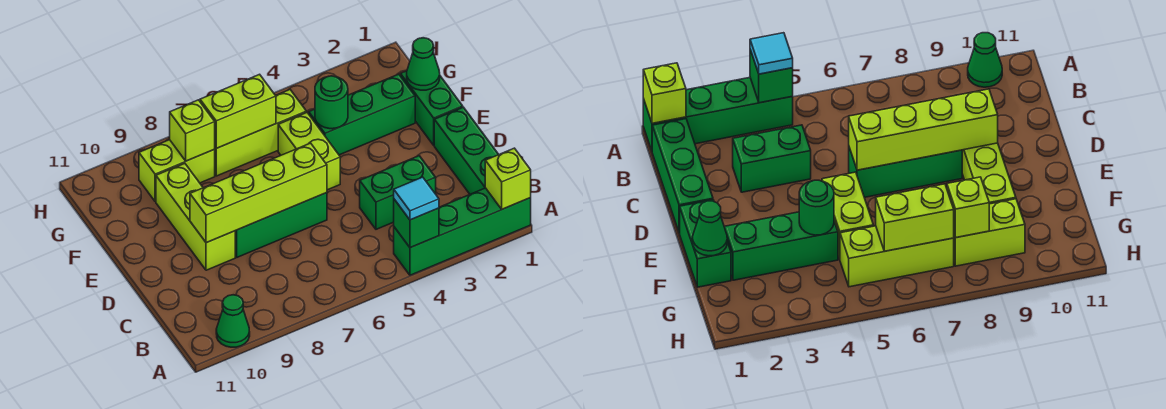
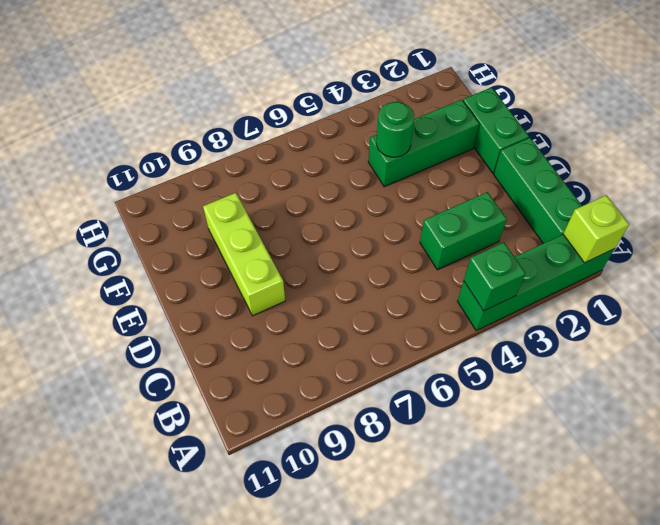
none -> green 1x1 cone [216,295,250,347]
none -> green 1x3 brick [235,193,327,257]
none -> lime 1x2 brick [278,112,340,190]

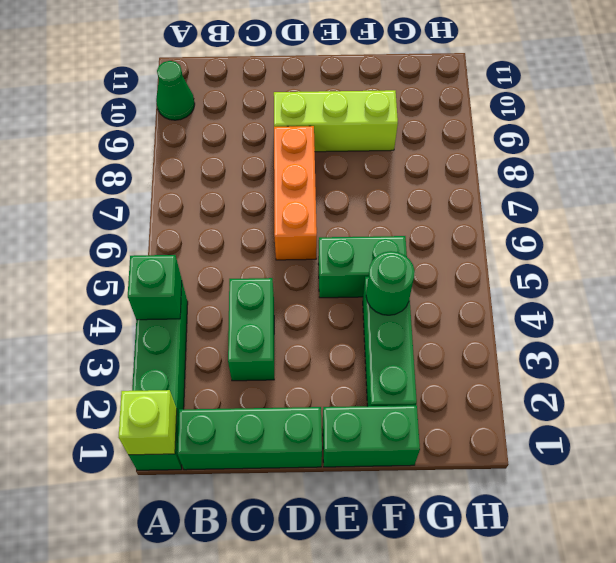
orange 1x3 brick [274,126,317,260] -> green 1x3 brick [235,193,327,257]
green 1x2 brick [318,236,407,298] -> lime 1x2 brick [278,112,340,190]
none -> lime 1x3 brick [214,90,306,176]
none -> lime 1x2 brick [139,140,215,202]
none -> lime 1x4 brick [190,143,327,243]

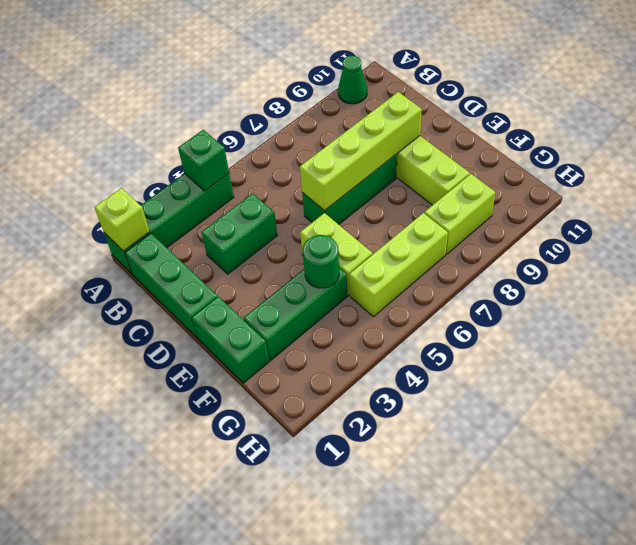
none -> green 1x1 cone [407,38,440,90]
none -> lime 1x2 brick [200,74,276,148]
none -> lime 1x1 brick [170,100,215,161]

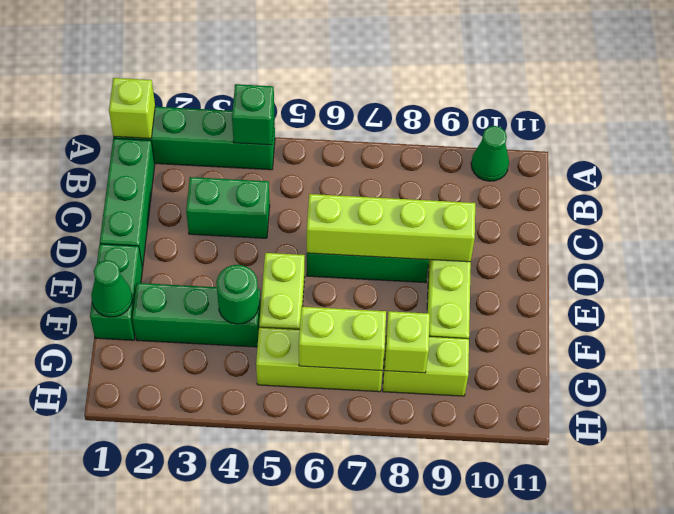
none -> cyan 1x1 tile [394,177,439,220]

